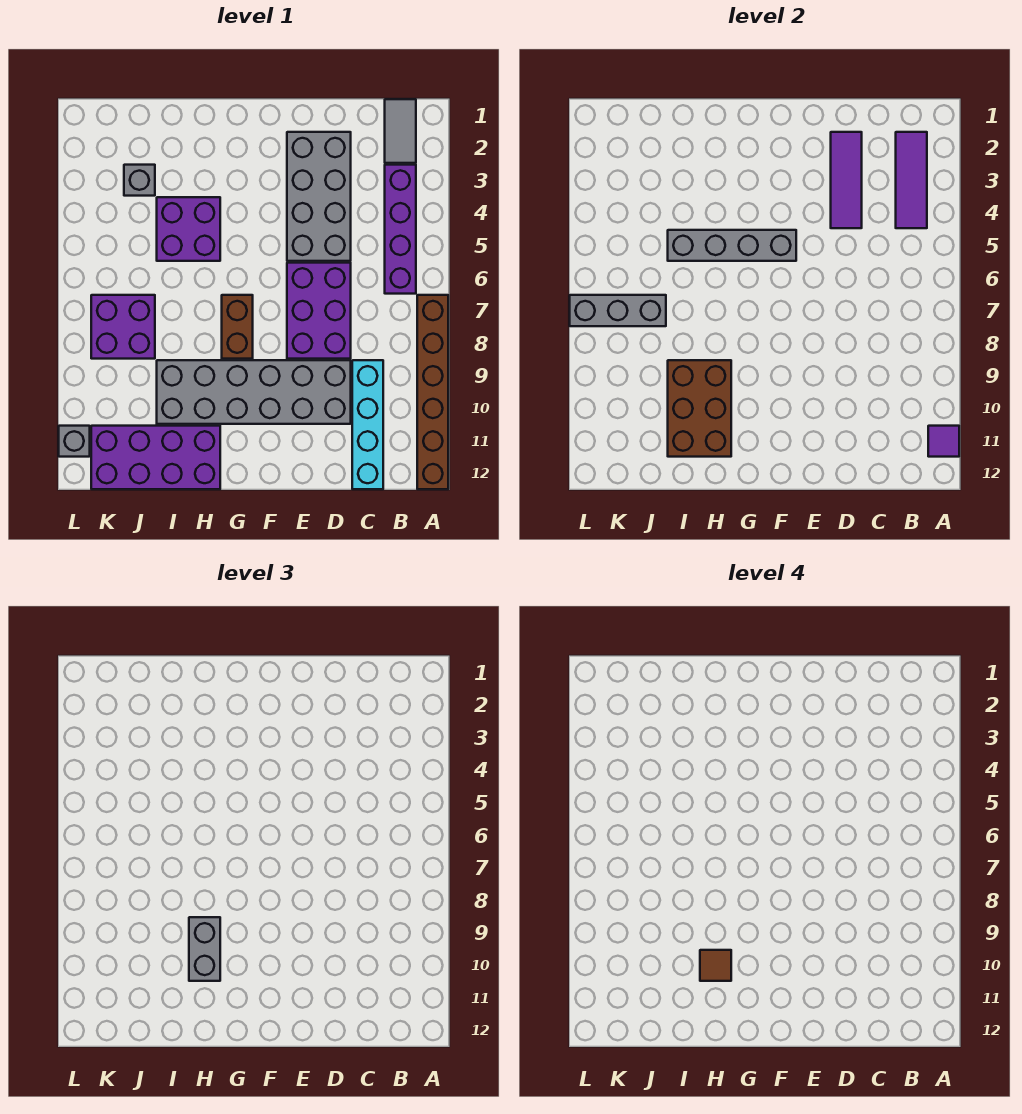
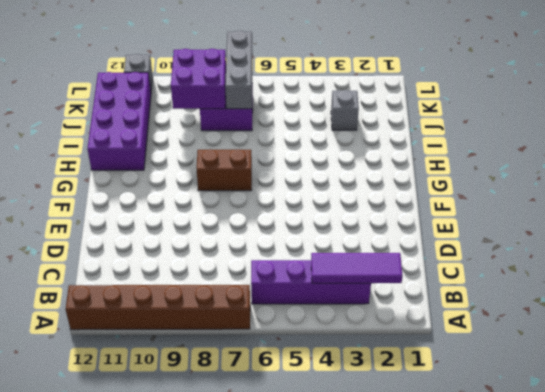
purple 2x2 brick [171,49,226,109] -> purple 2x2 brick moved to [157,197,220,261]
none -> grey 1x2 tile [385,99,416,163]
none -> cyan 1x4 brick [352,360,383,489]
none -> grey 2x4 brick [287,132,351,261]

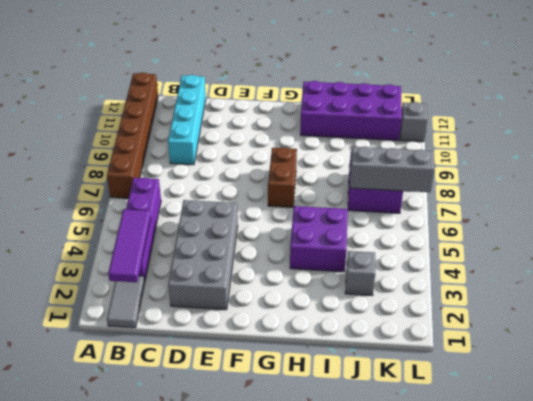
none -> purple 2x3 brick [287,263,351,359]
none -> grey 2x6 brick [157,360,351,424]
none -> purple 1x1 tile [928,426,959,457]

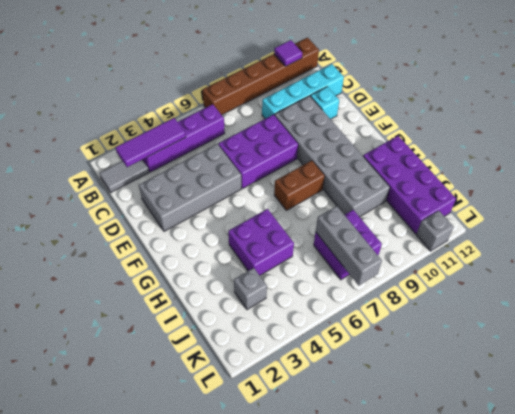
cyan 1x1 brick [310,87,339,119] -> none
none -> purple 1x3 tile [831,132,862,228]
none -> grey 1x4 brick [668,230,796,261]
none -> brown 2x3 brick [668,360,731,457]

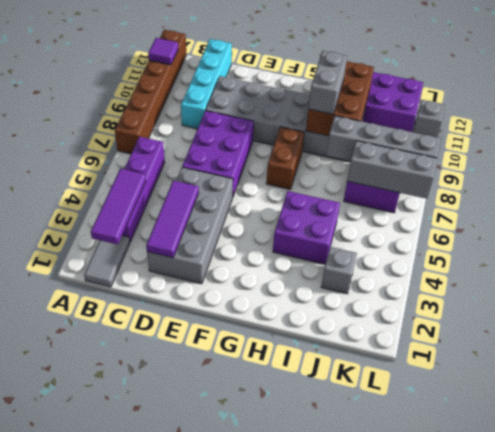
grey 1x4 brick [326,116,441,161] -> grey 1x4 brick moved to [668,230,796,261]
none -> brown 1x1 tile [700,950,731,981]

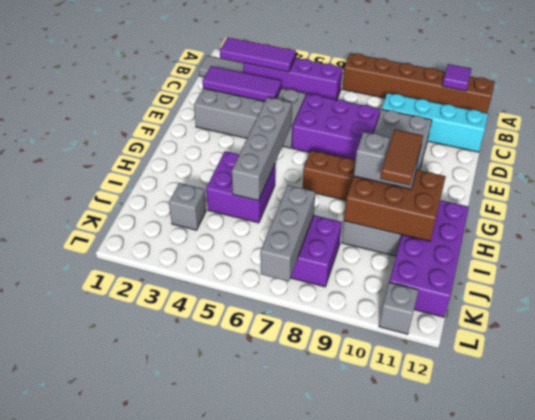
brown 1x2 tile [380,129,423,185] -> brown 1x1 tile [700,950,731,981]

